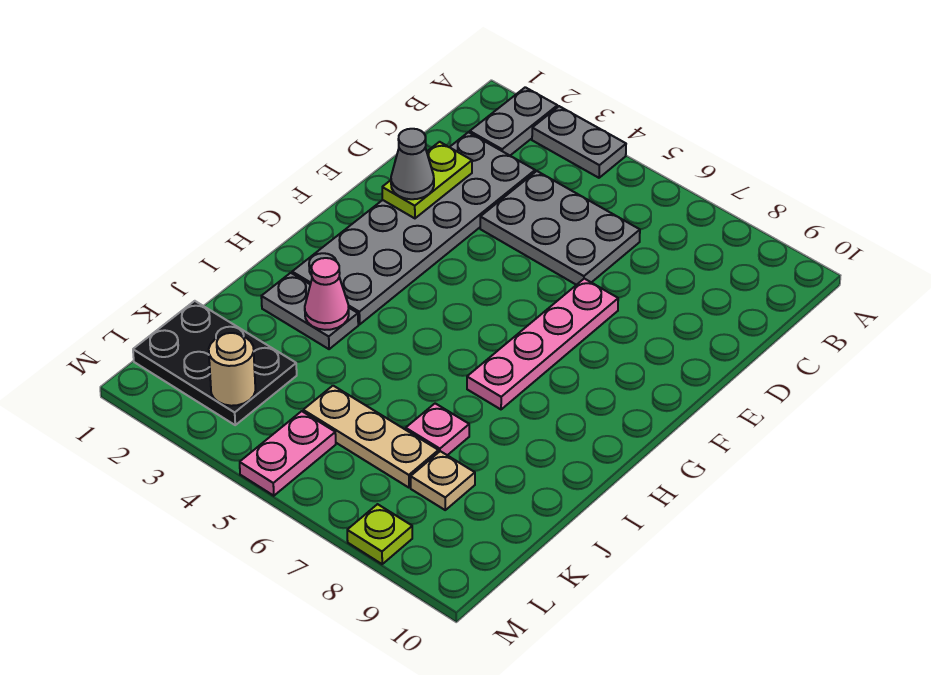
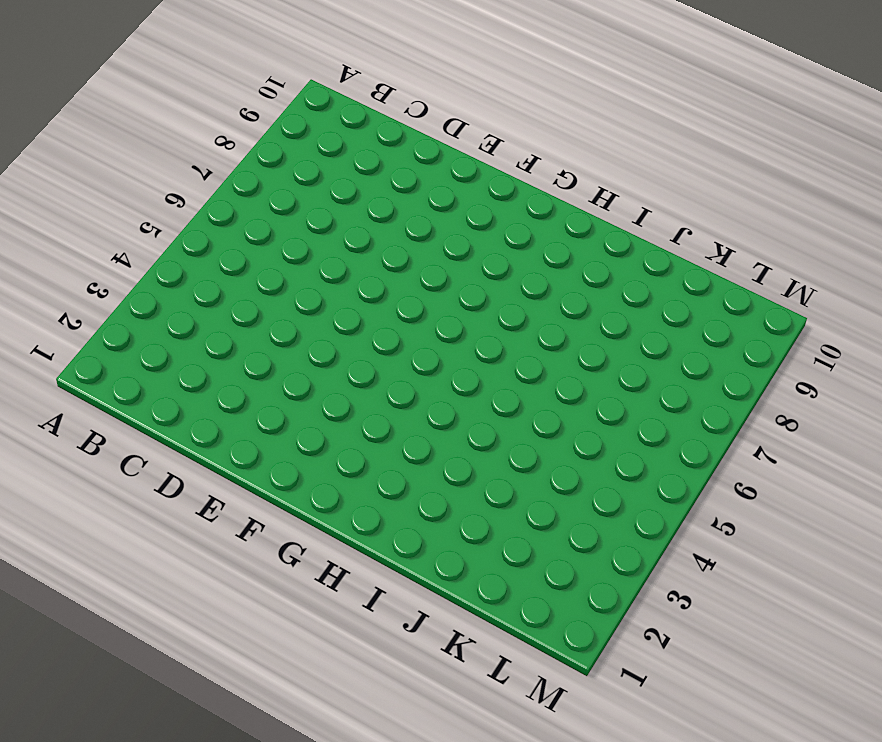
none -> grey 1x2 plate [470,87,557,155]
none -> grey 1x2 plate [532,106,626,178]
none -> grey 2x6 plate [292,132,535,324]

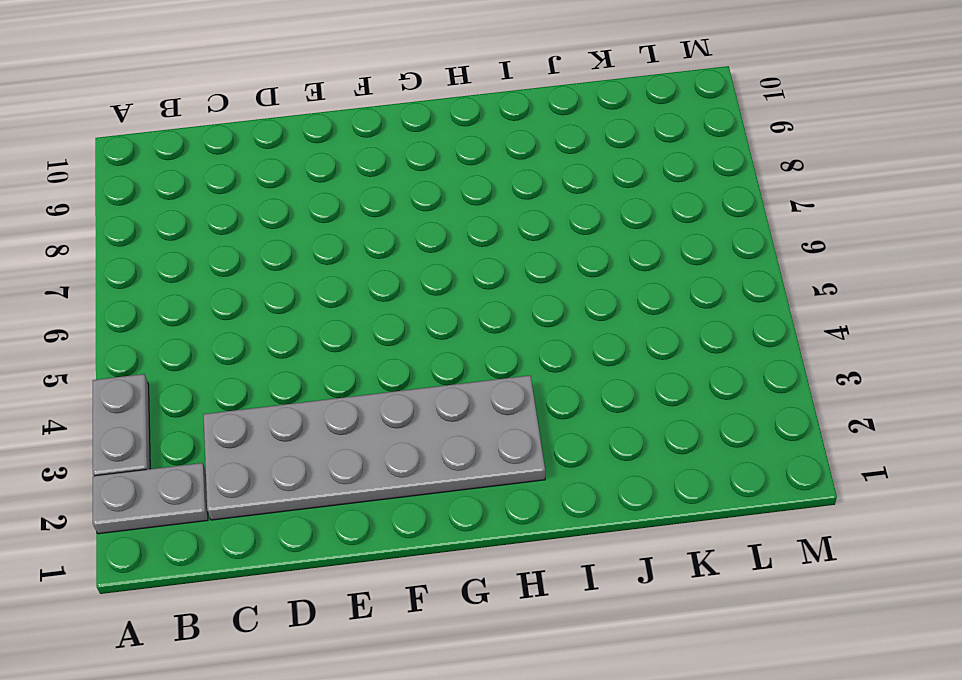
none -> grey 2x3 plate [480,171,640,285]
none -> pink 1x4 plate [467,279,618,409]
none -> grey 1x2 plate [261,273,358,349]

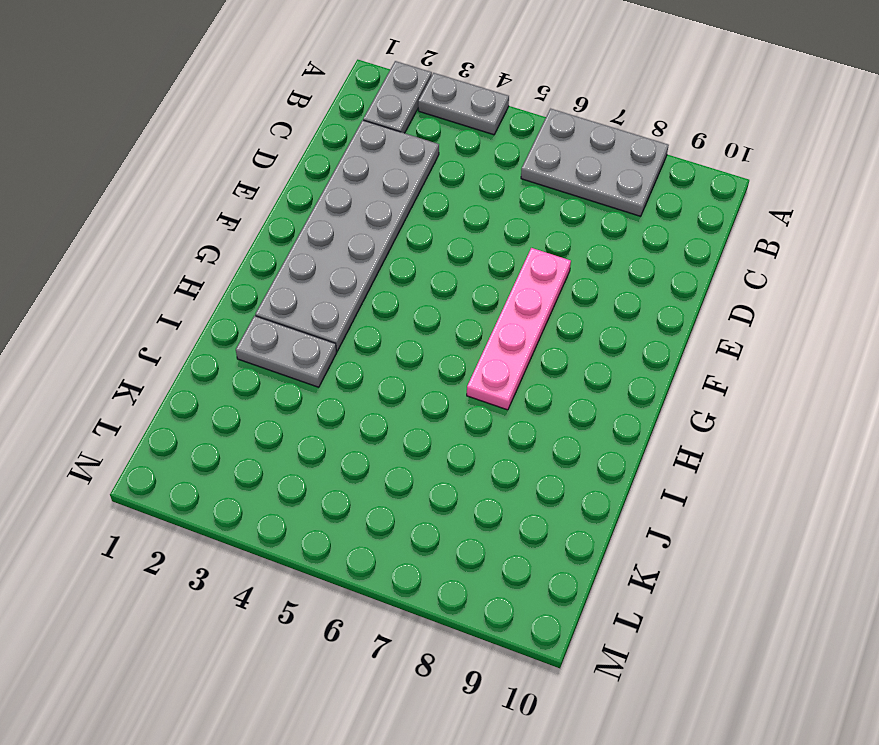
grey 2x3 plate [521,109,669,216] -> grey 2x3 plate moved to [480,171,640,285]
none -> pink 1x1 plate [406,403,469,455]
none -> black 2x3 plate [133,301,297,425]
none -> tan 1x3 plate [303,386,439,488]

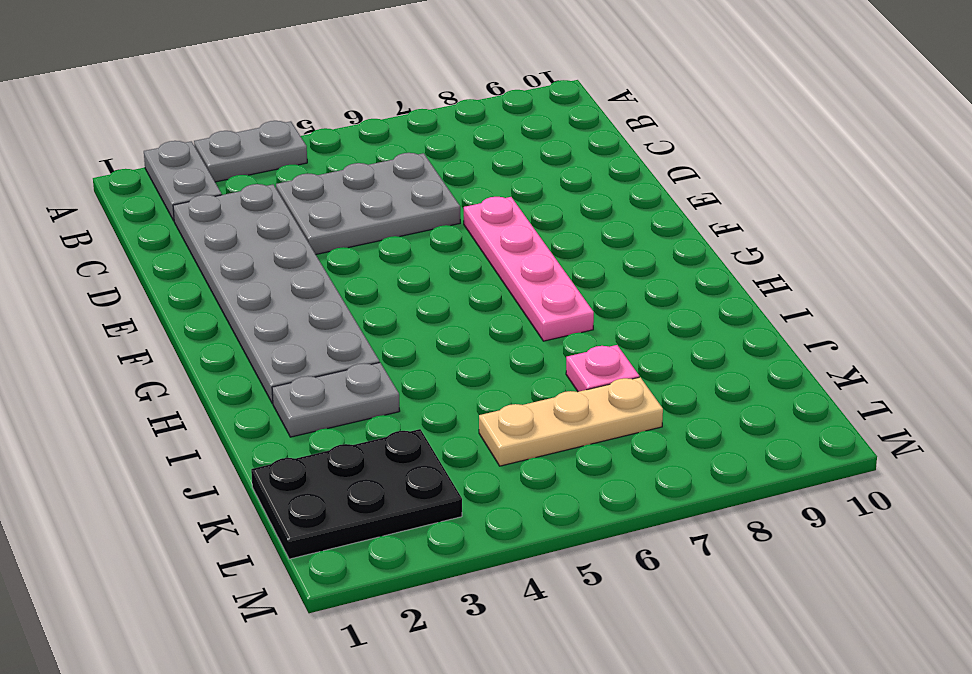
none -> tan 1x1 plate [411,451,475,510]
none -> pink 1x2 plate [240,411,336,496]
none -> lime 1x1 plate [347,504,412,564]

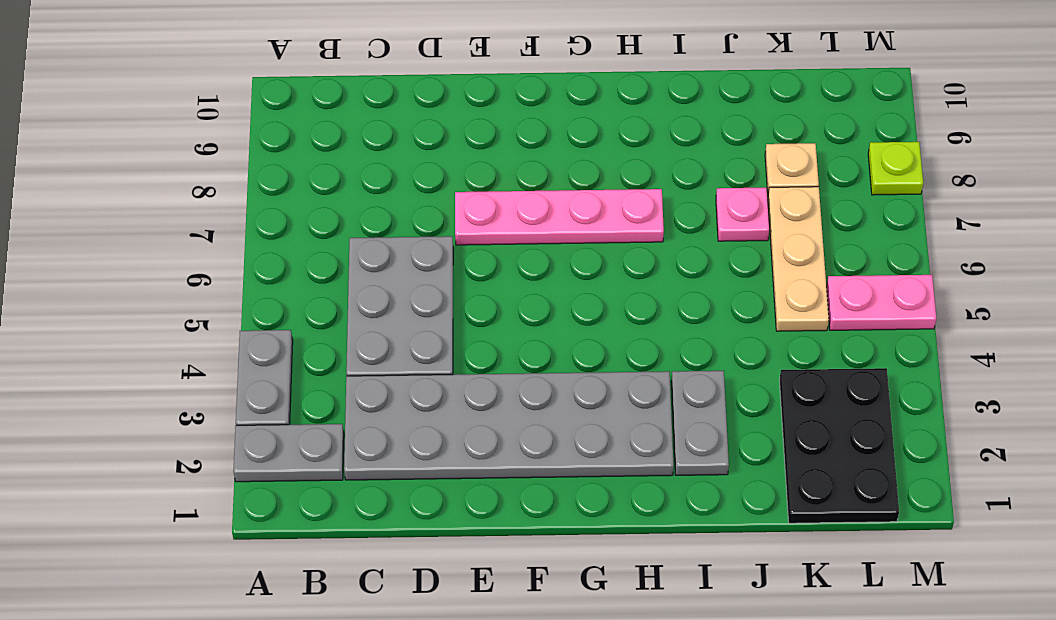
none -> lime 1x2 plate [382,142,472,218]
none -> pink 1x1 cone [305,258,349,330]
none -> tan 1x1 round brick [209,333,255,406]

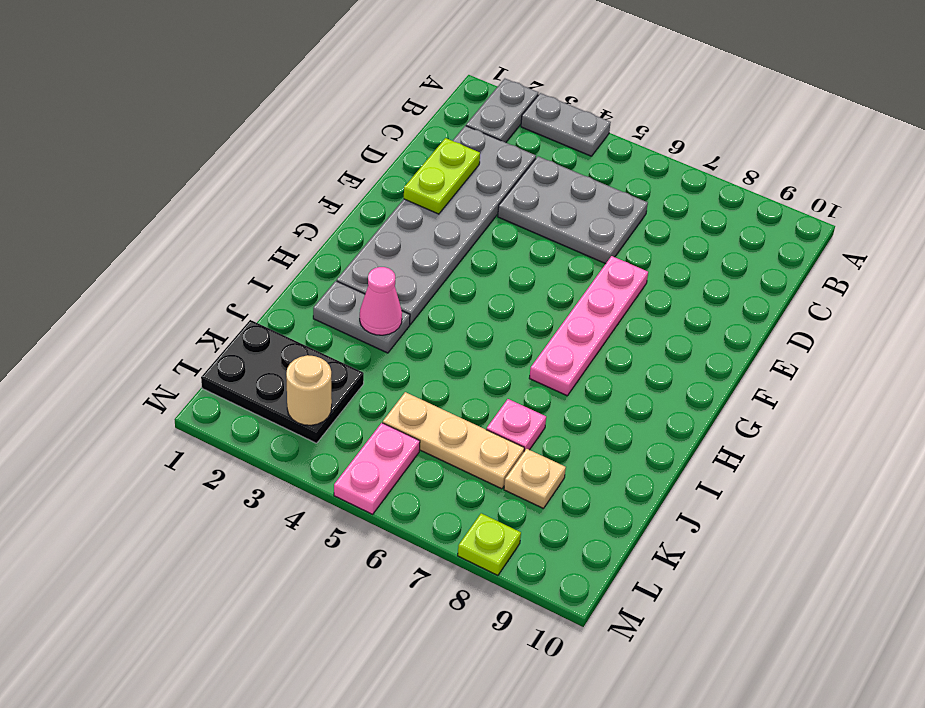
none -> grey 1x1 cone [391,129,434,199]

